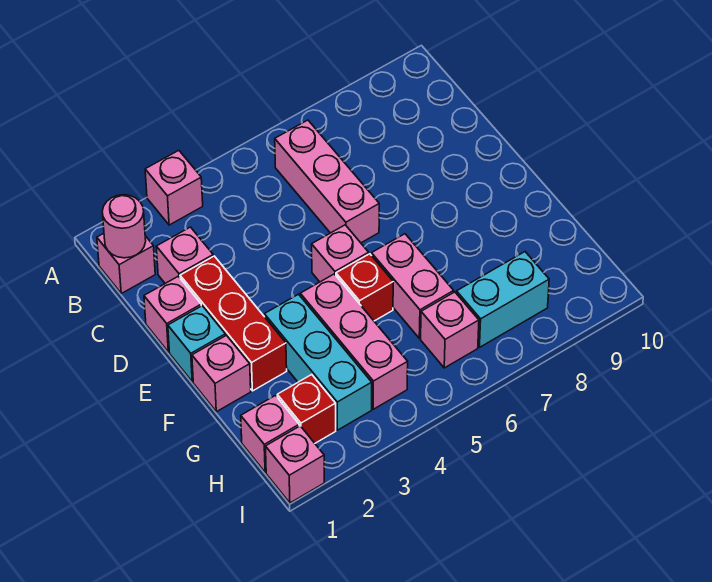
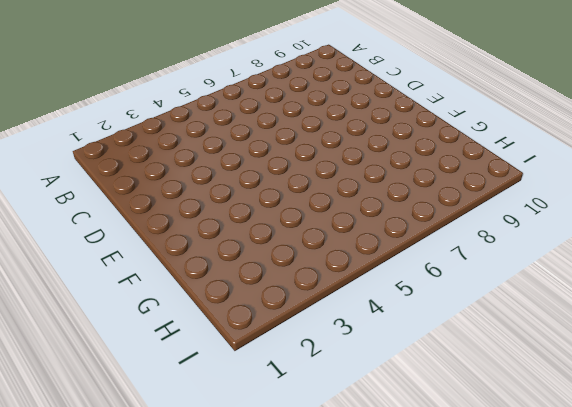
none -> pink 1x1 brick [145,150,203,225]
none -> pink 1x1 brick [97,233,155,293]
none -> pink 1x3 brick [275,120,379,243]

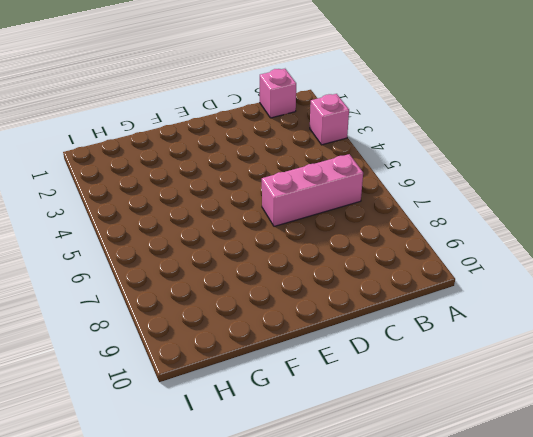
none -> pink 1x1 brick [156,227,213,283]
none -> pink 1x1 brick [144,276,201,352]
none -> red 1x3 brick [180,256,287,391]

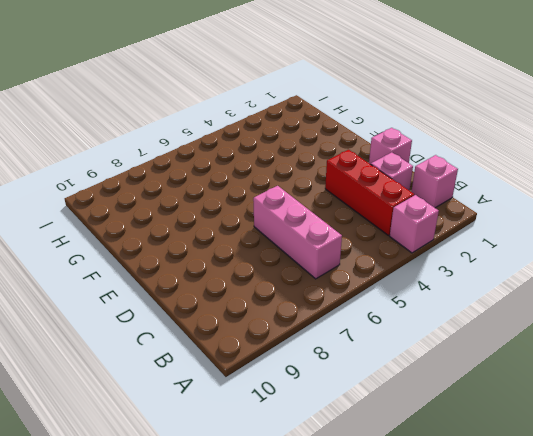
red 1x3 brick [325,150,414,235] -> red 1x3 brick moved to [180,256,287,391]
none -> cyan 1x1 brick [168,306,225,382]
none -> pink 1x1 brick [312,225,369,282]
none -> pink 1x1 brick [192,335,251,412]

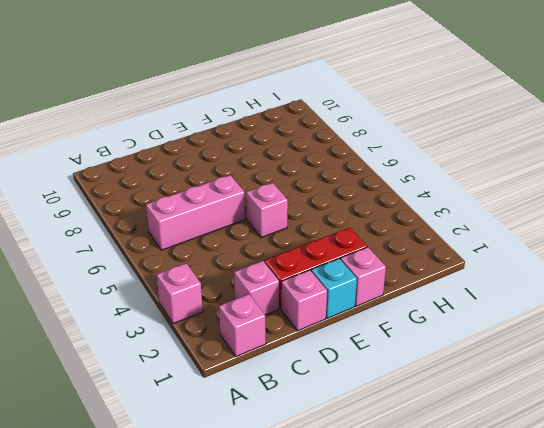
none -> cyan 1x3 brick [264,294,372,430]
none -> pink 1x3 brick [300,274,408,409]
none -> red 1x1 brick [336,254,393,321]

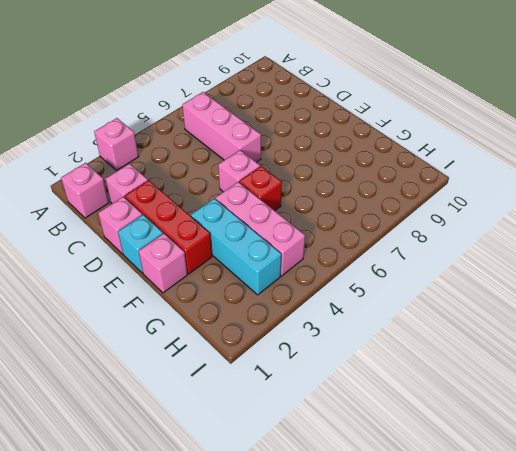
none -> pink 1x2 brick [372,234,454,338]
none -> pink 1x1 brick [241,396,299,472]
none -> red 1x1 brick [277,375,336,443]

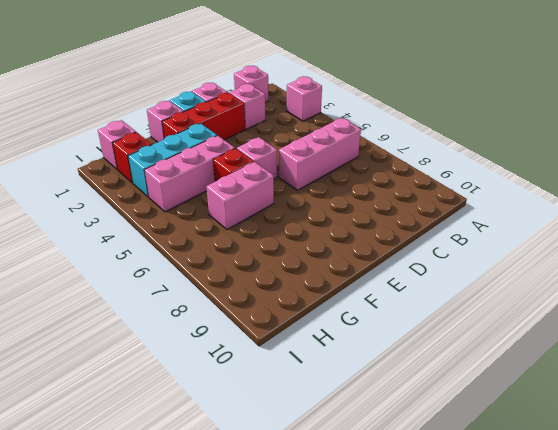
none -> pink 1x1 brick [421,292,479,368]
none -> cyan 1x2 brick [457,252,549,347]
none -> pink 1x1 brick [266,426,324,503]

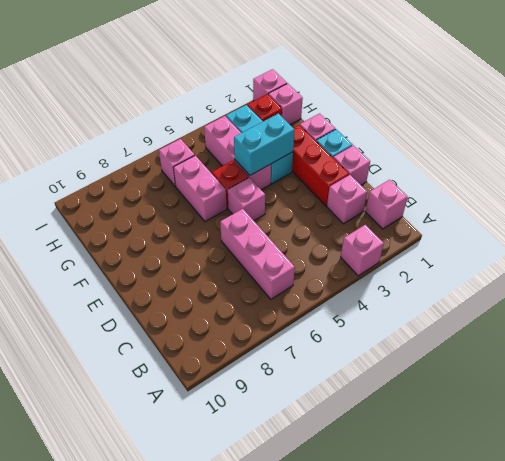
cyan 1x2 brick [234,114,295,175] -> cyan 1x2 brick moved to [457,252,549,347]
none -> pink 1x1 round brick [102,195,146,258]

